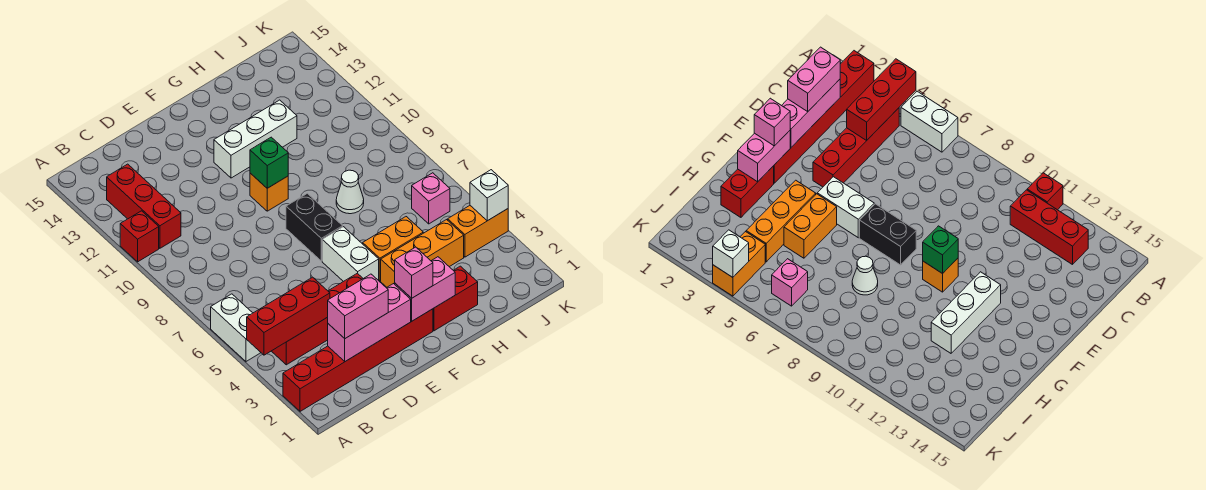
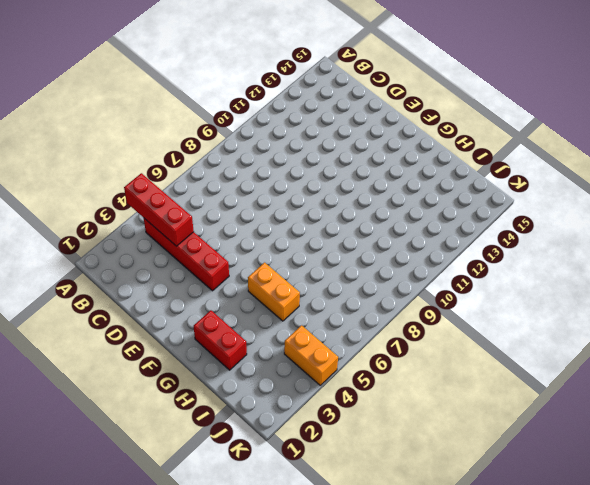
none -> red 1x6 brick [283,309,433,411]
none -> white 1x2 brick [211,294,261,361]
none -> red 1x1 brick [120,211,159,262]

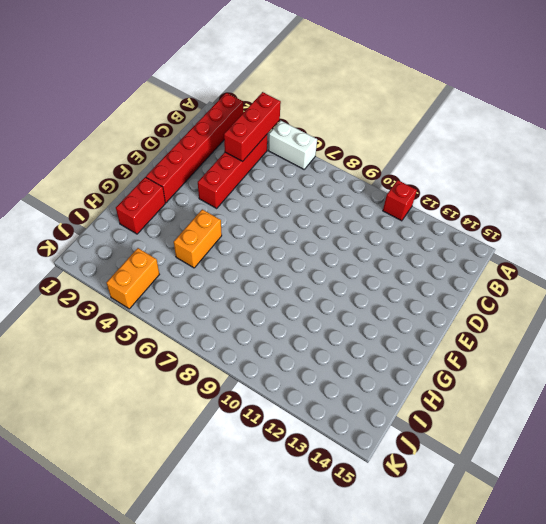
none -> red 1x3 brick [107,164,181,248]
none -> white 1x2 brick [322,227,379,282]
none -> black 1x2 brick [286,193,343,261]

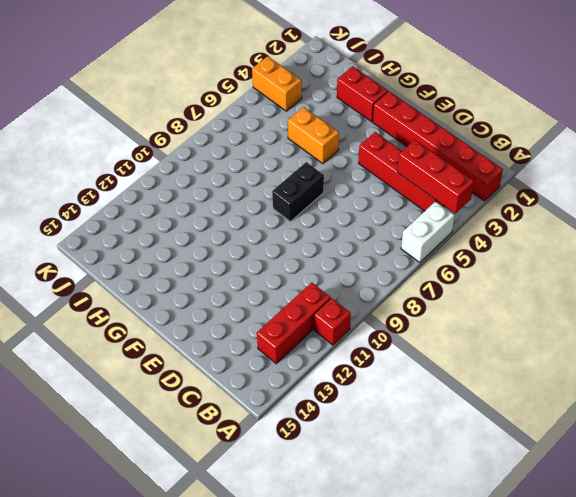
none -> white 1x2 brick [322,227,379,282]
none -> orange 1x1 brick [250,173,288,211]
none -> white 1x3 brick [214,100,297,178]

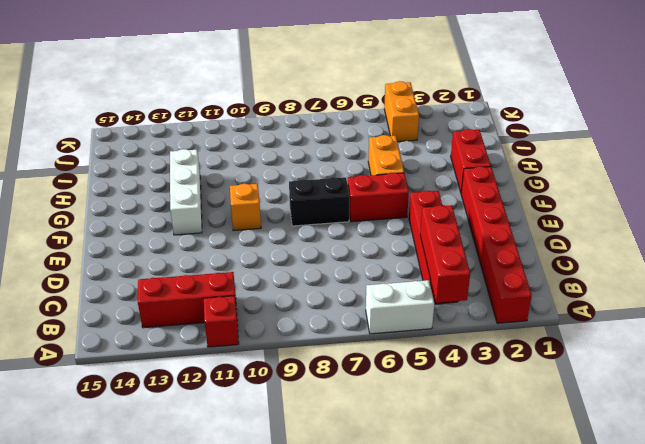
red 1x2 brick [347,173,409,222] -> white 1x2 brick [322,227,379,282]
none -> orange 1x3 brick [381,220,464,287]
none -> white 1x1 cone [336,170,364,214]
none -> pink 1x1 brick [412,173,450,224]

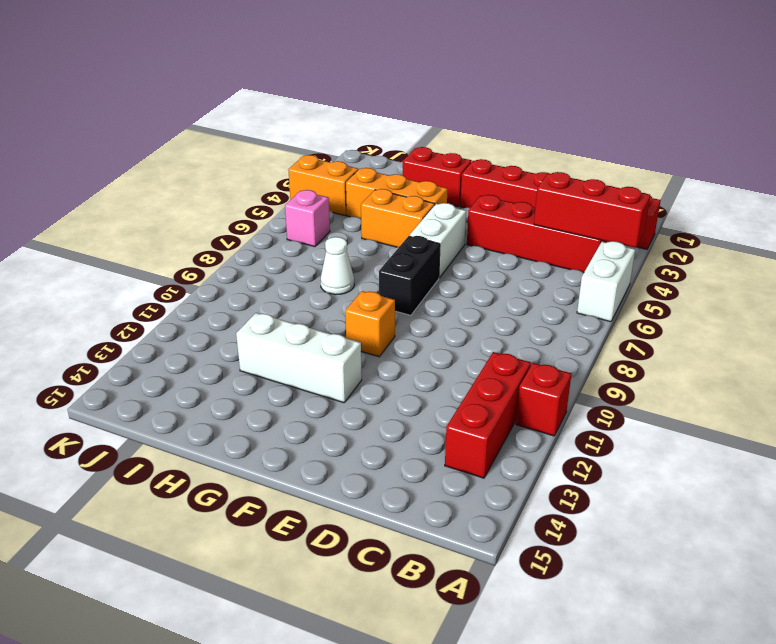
none -> pink 1x3 brick [328,284,411,361]
none -> pink 1x2 brick [395,257,455,321]
none -> green 1x1 brick [250,137,288,188]

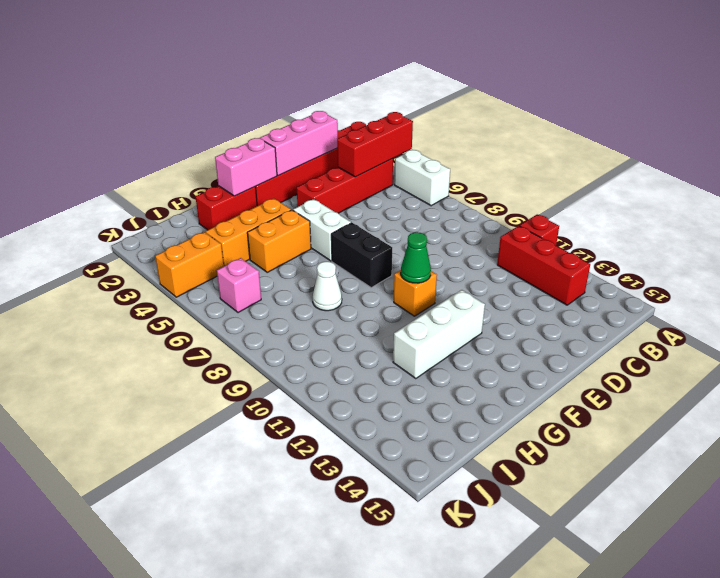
green 1x1 cone [401,232,431,283] -> green 1x1 brick [250,137,288,188]
none -> white 1x1 brick [470,170,508,221]
none -> pink 1x2 brick [328,274,388,338]
none -> pink 1x1 brick [395,247,433,298]

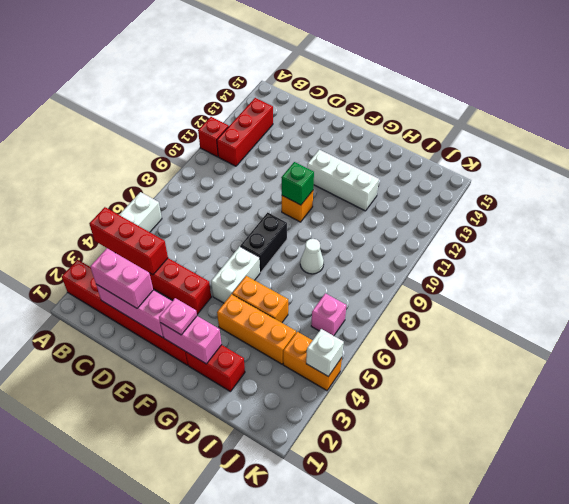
pink 1x1 plate [159,298,197,335] -> pink 1x1 brick [395,247,433,298]

